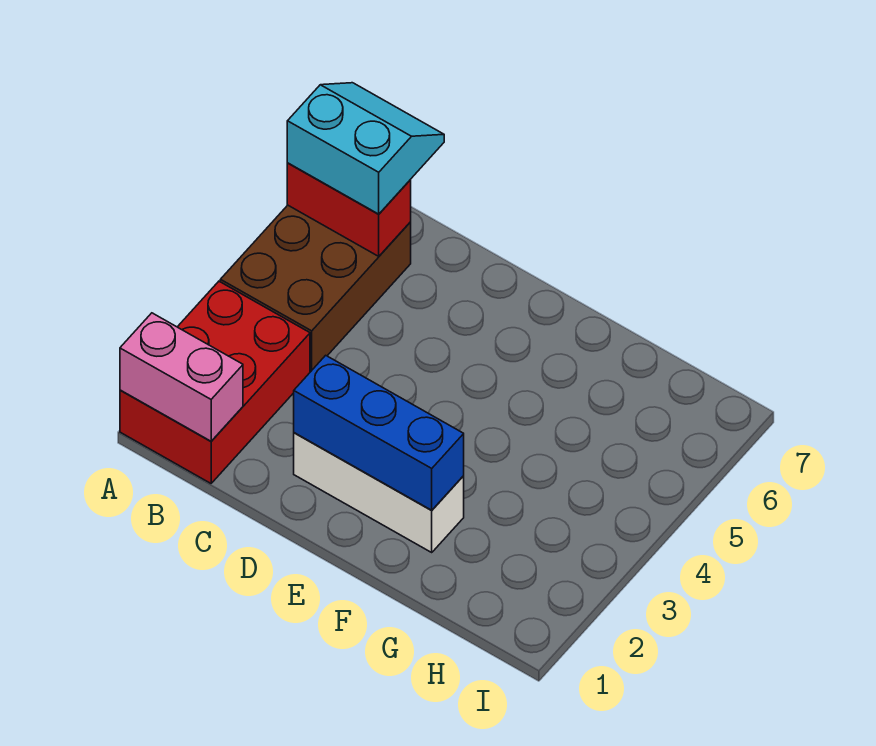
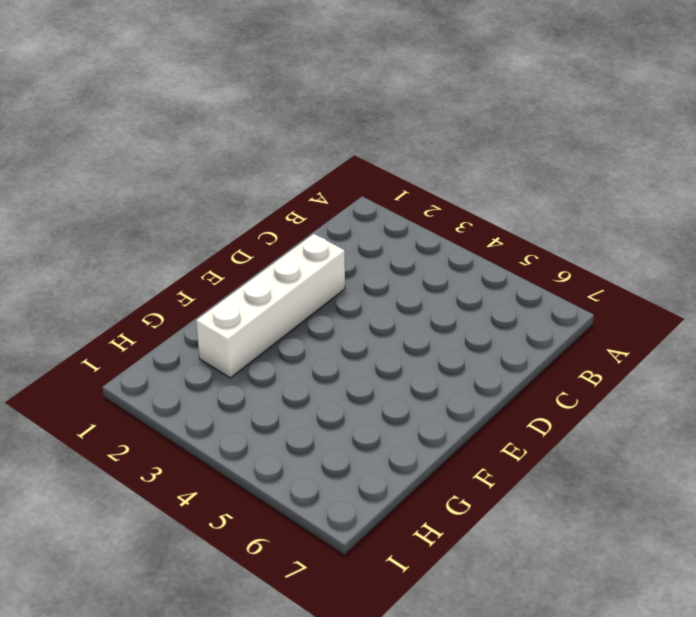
white 1x4 brick [196,234,345,378] -> white 1x3 brick [294,433,464,552]
none -> red 2x3 brick [120,281,310,483]
none -> brown 2x3 brick [220,205,411,372]

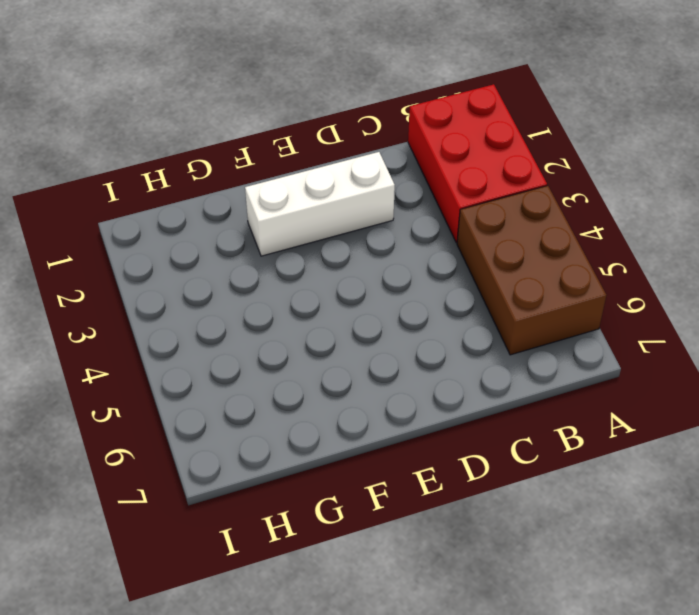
none -> pink 1x2 brick [120,313,243,441]
none -> red 1x2 brick [287,163,411,256]

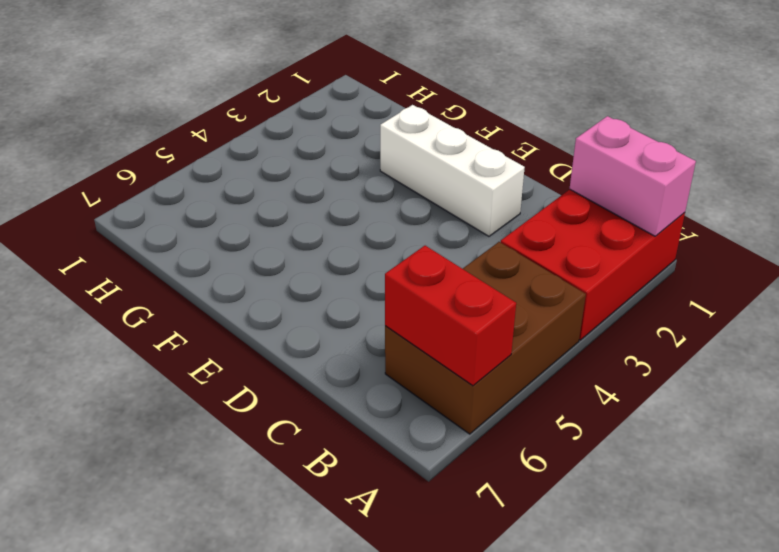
none -> blue 1x3 brick [294,355,464,510]
none -> cyan 2x2 slope [287,83,444,214]

